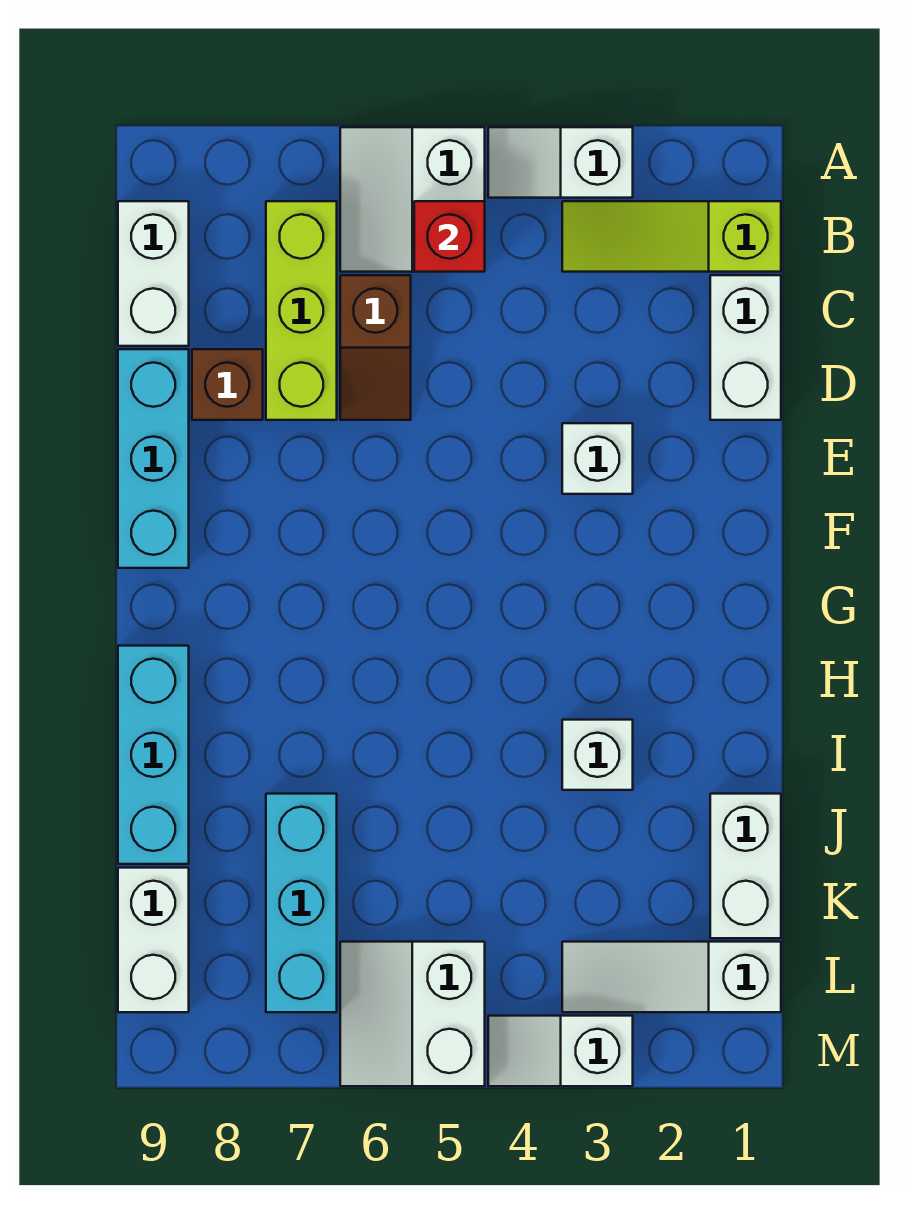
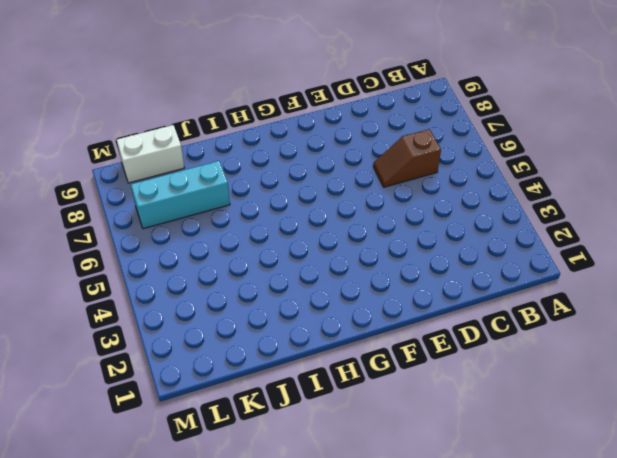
none -> white 1x2 slope [488,127,633,198]
none -> white 2x2 slope [340,127,485,272]
none -> lime 1x3 slope [562,201,781,272]

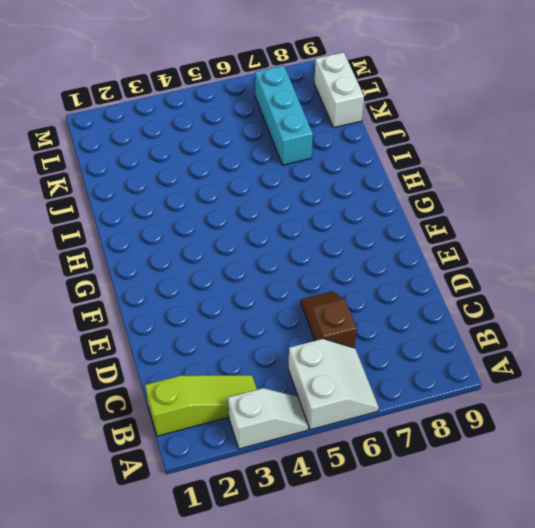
none -> lime 1x3 brick [266,201,337,420]
none -> white 1x2 brick [118,201,189,346]
none -> white 1x2 brick [710,275,781,420]

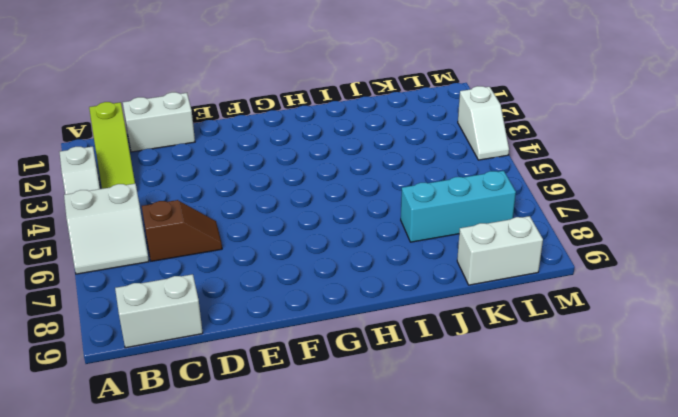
none -> lime 1x3 brick [266,201,337,420]
none -> brown 1x1 brick [192,349,263,420]
none -> cyan 1x3 brick [118,349,189,568]

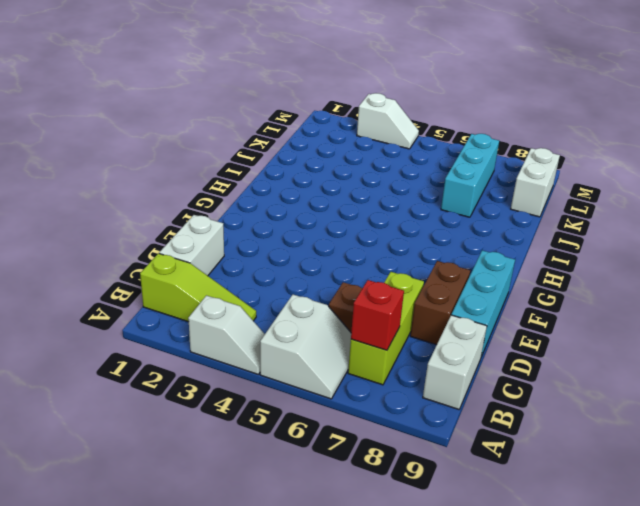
red 1x1 brick [351,280,404,350] -> red 1x1 brick moved to [414,201,485,272]
brown 1x2 brick [410,261,470,345] -> brown 1x1 brick [192,349,263,420]
none -> white 1x1 brick [562,423,633,494]
none -> cyan 1x3 brick [118,646,189,864]
none -> white 1x1 brick [562,720,633,790]

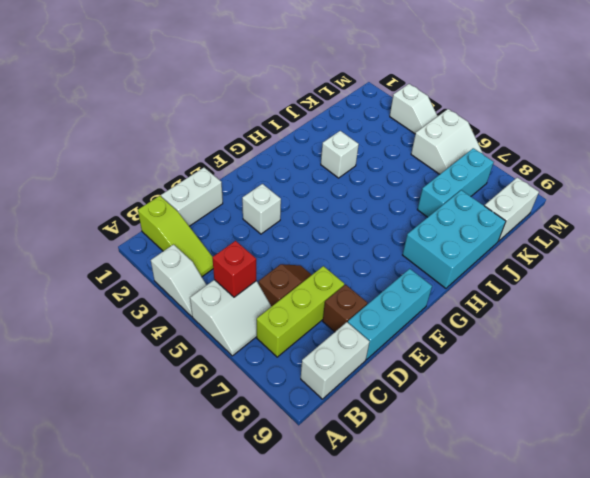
cyan 2x3 brick [403,190,506,288] -> cyan 1x3 brick [118,646,189,864]
none -> white 1x2 brick [710,794,781,938]
none -> white 1x3 slope [562,942,781,1012]

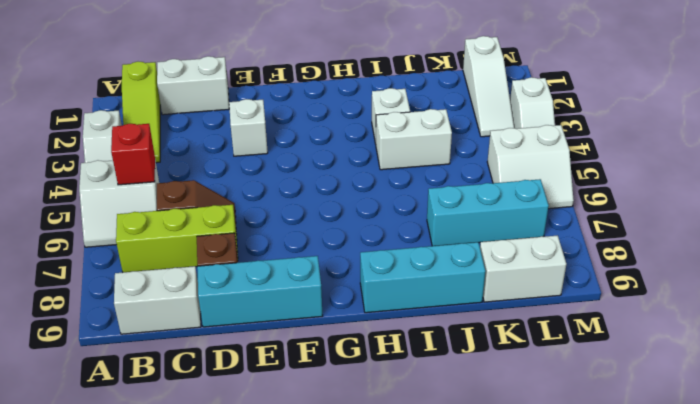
white 1x2 brick [376,109,452,170] -> white 1x2 brick moved to [710,794,781,938]

